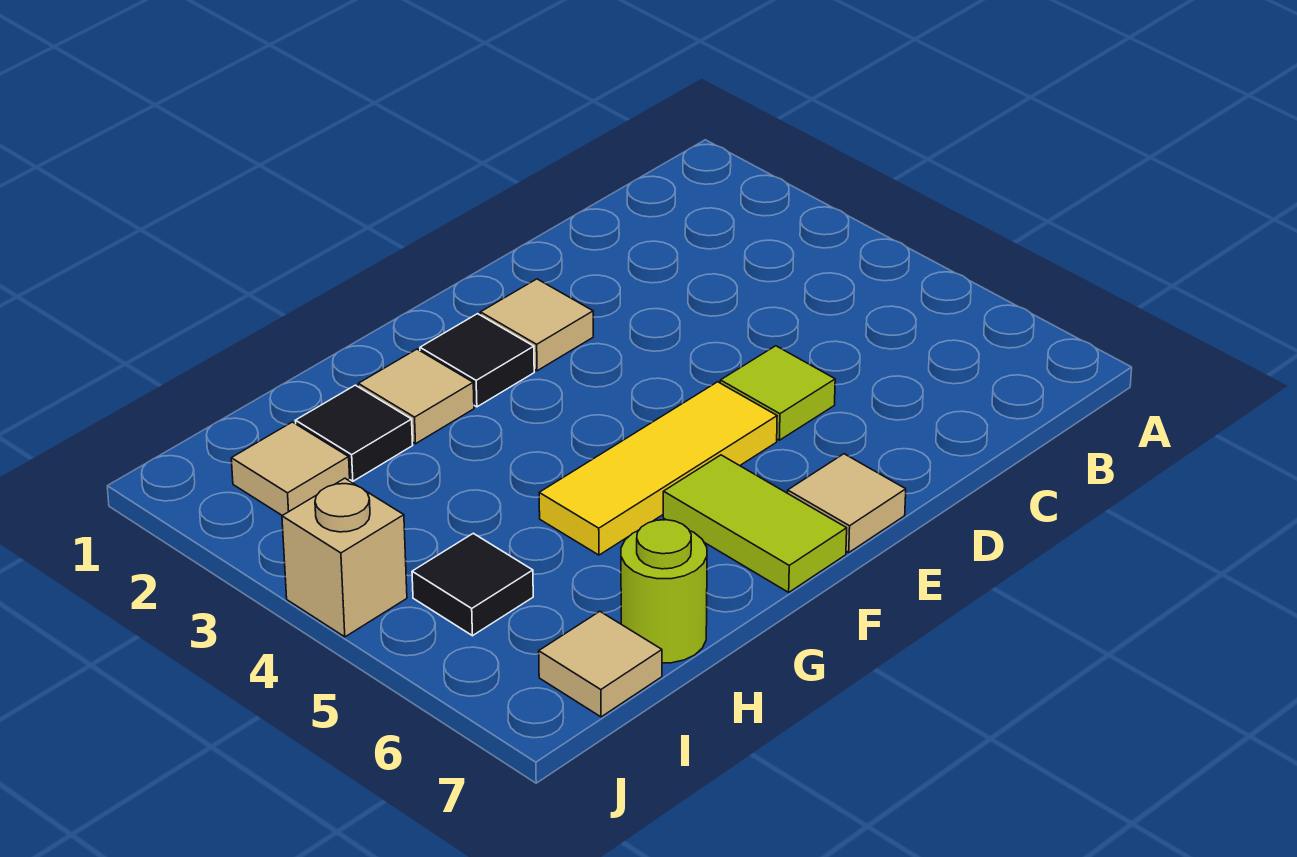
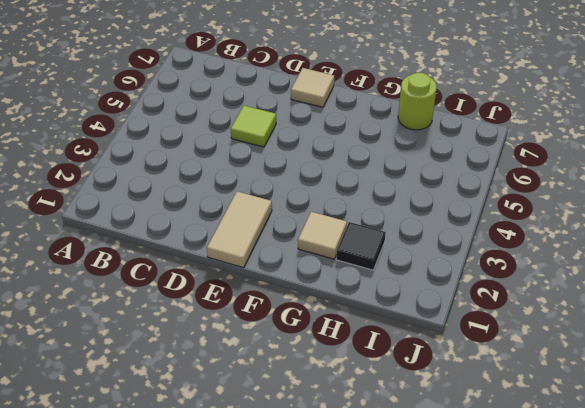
tan 1x2 tile [207,191,272,268] -> tan 1x1 tile [480,279,593,371]
none -> yellow 1x3 tile [539,382,777,555]
none -> black 1x1 tile [420,314,534,407]
none -> lime 1x2 tile [663,455,847,592]

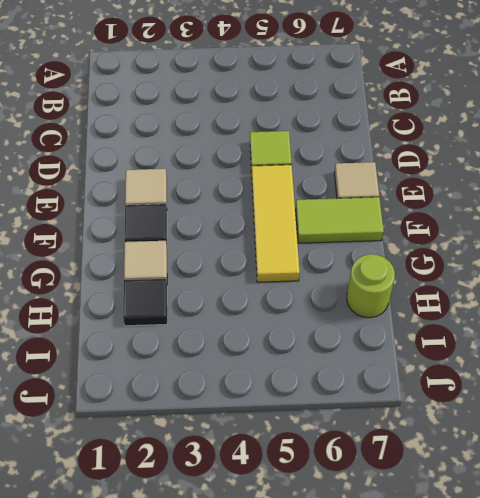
none -> tan 1x1 tile [231,422,350,516]
none -> black 1x1 tile [412,533,533,636]
none -> tan 1x1 tile [539,611,662,717]

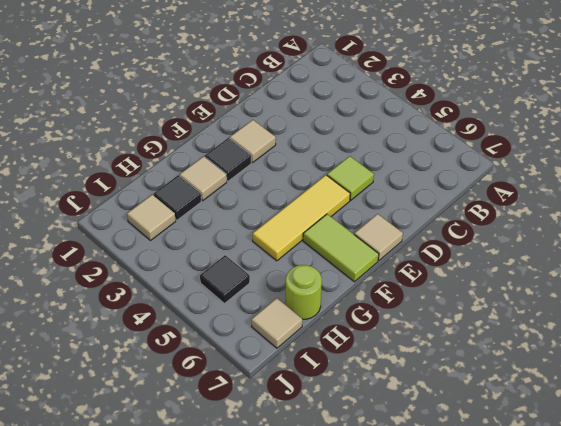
none -> tan 1x1 brick [282,478,407,637]

